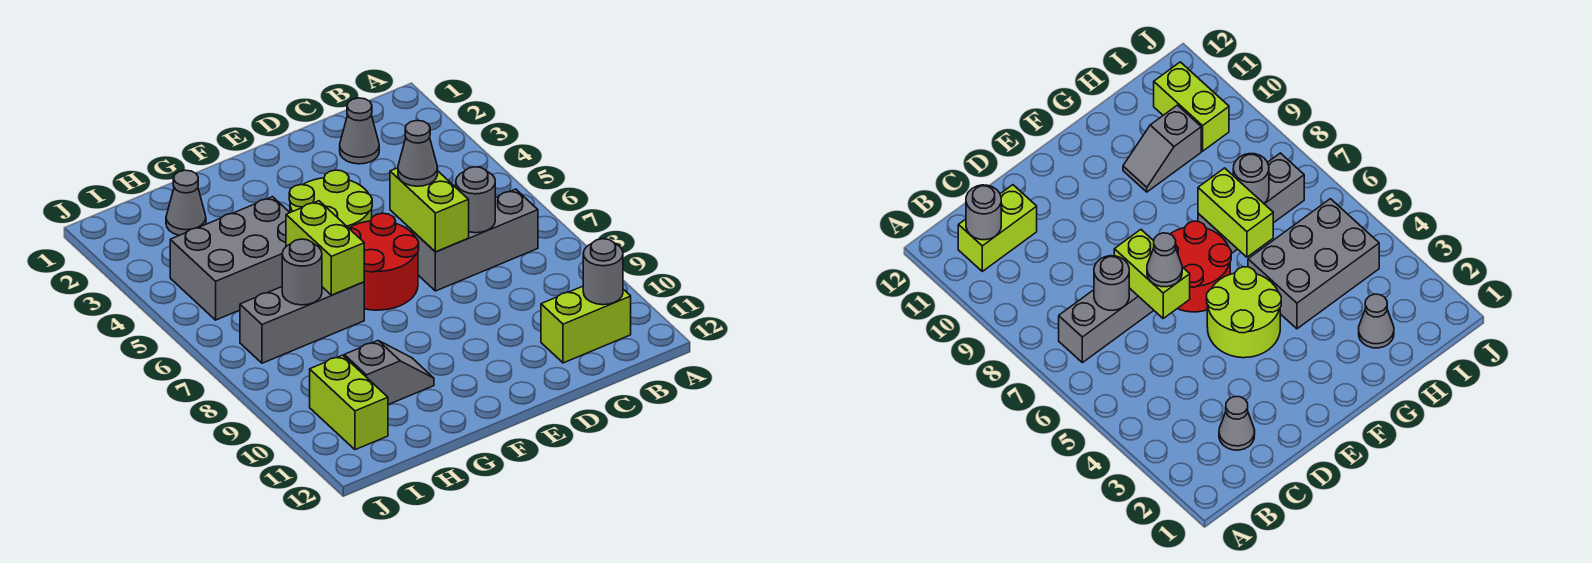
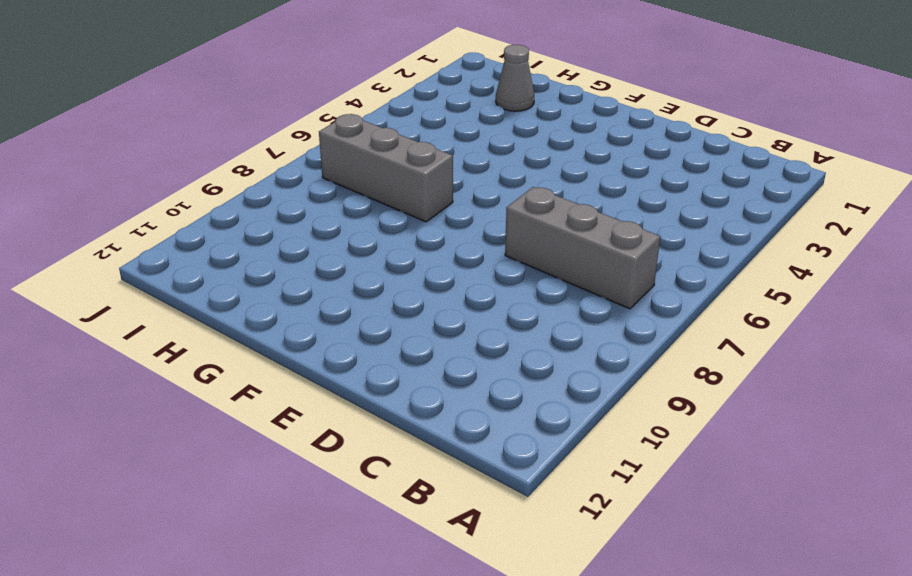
none -> lime 1x2 brick [541,286,631,363]
none -> grey 1x1 cone [340,98,379,164]
none -> lime 2x2 round brick [289,170,372,228]

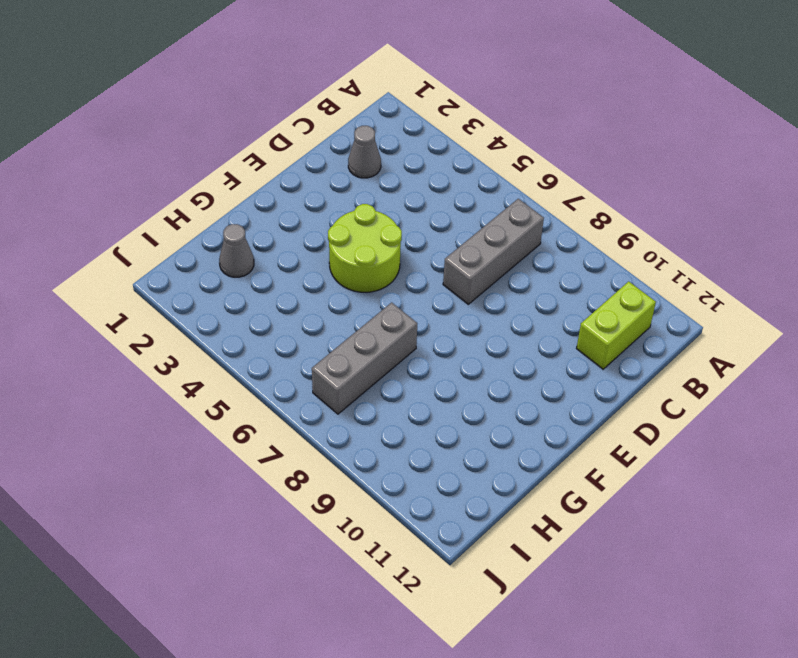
none -> red 2x2 round brick [349,213,419,310]
none -> grey 2x3 brick [170,197,290,320]
none -> grey 1x2 slope [344,341,434,405]

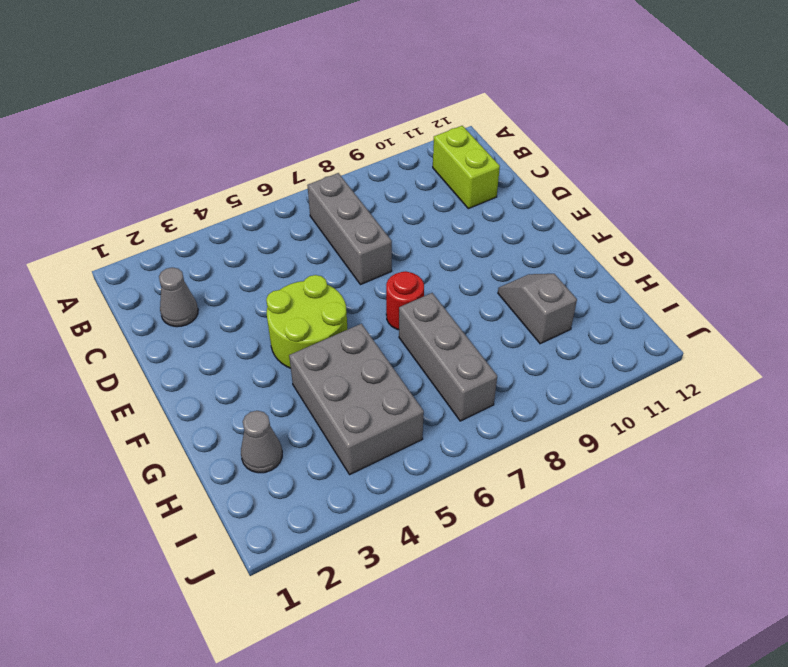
red 1x1 round brick [386,271,424,330] -> red 2x2 round brick [349,213,419,310]
none -> lime 1x2 brick [310,355,388,450]
none -> grey 1x1 round brick [583,239,623,305]
none -> grey 1x1 round brick [456,167,495,233]

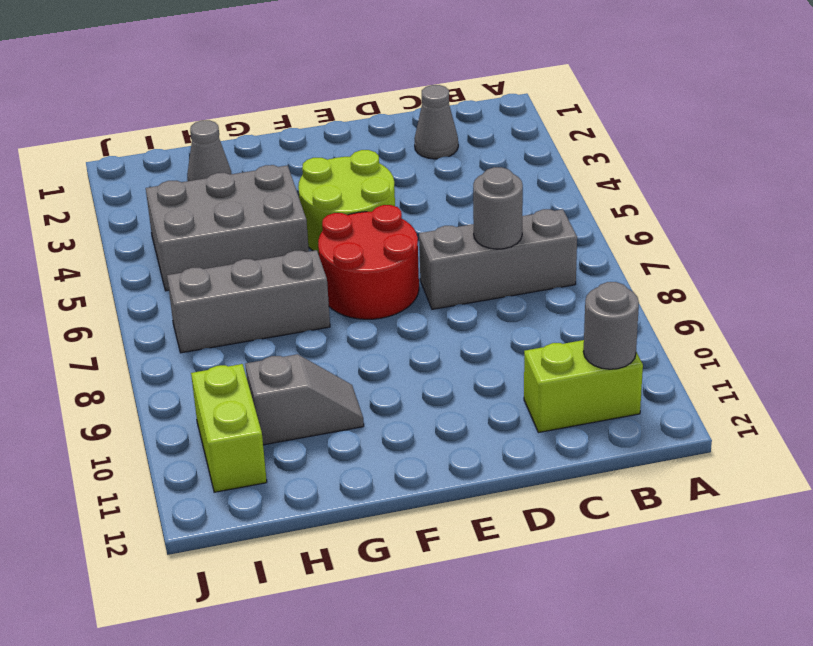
none -> lime 1x2 brick [390,168,469,252]
none -> lime 1x2 brick [286,201,364,295]
none -> grey 1x1 round brick [282,239,322,305]

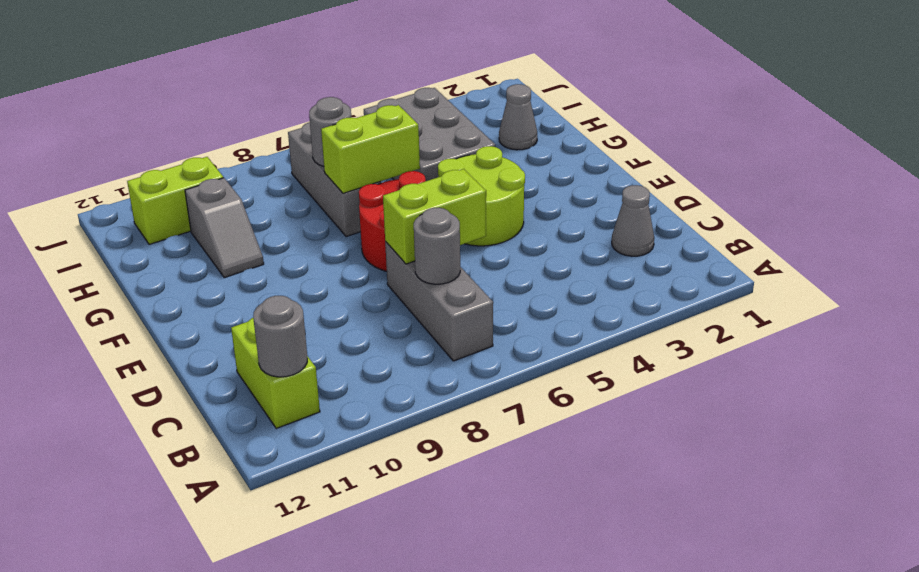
none -> grey 1x1 cone [398,120,438,186]

